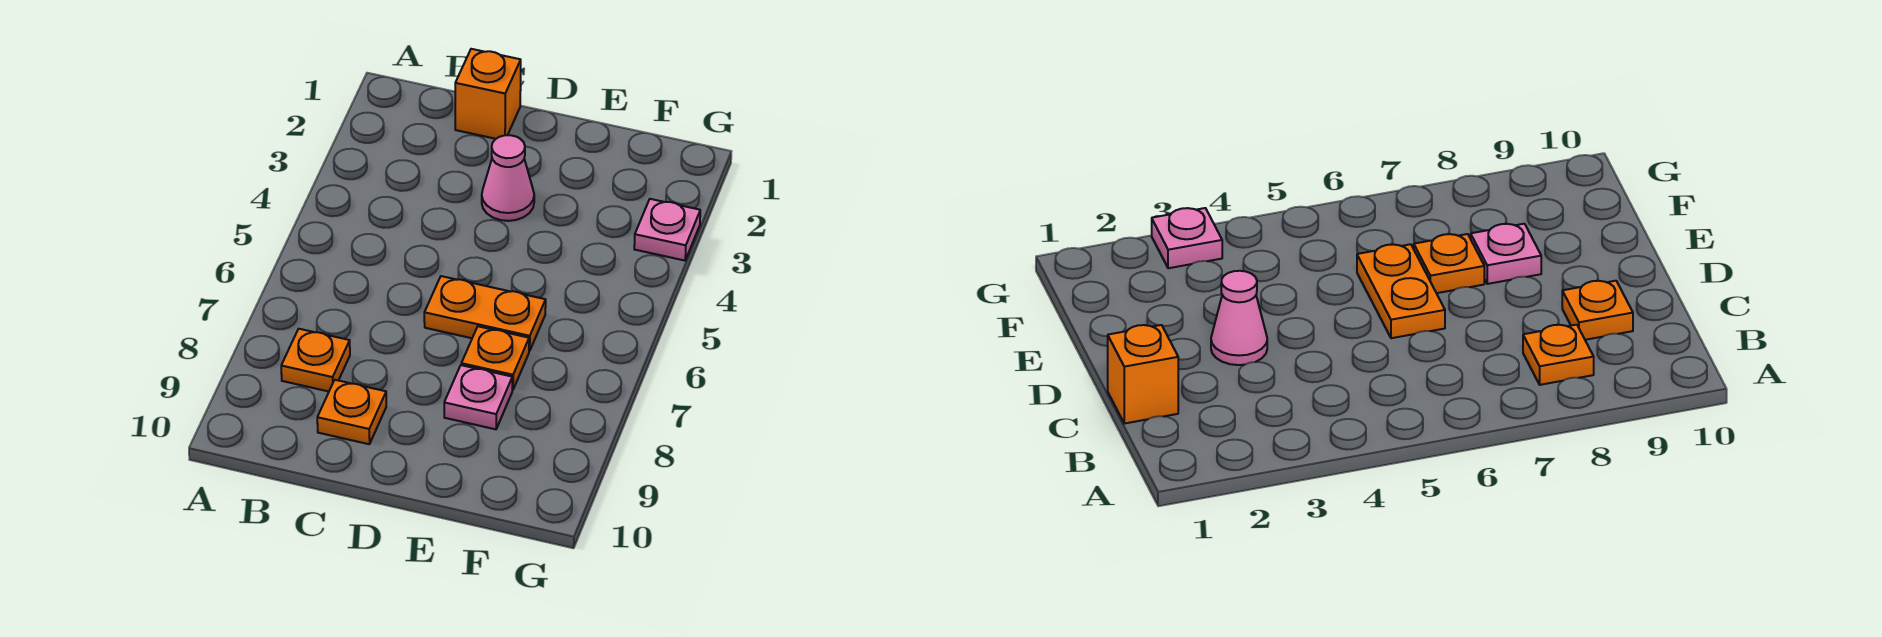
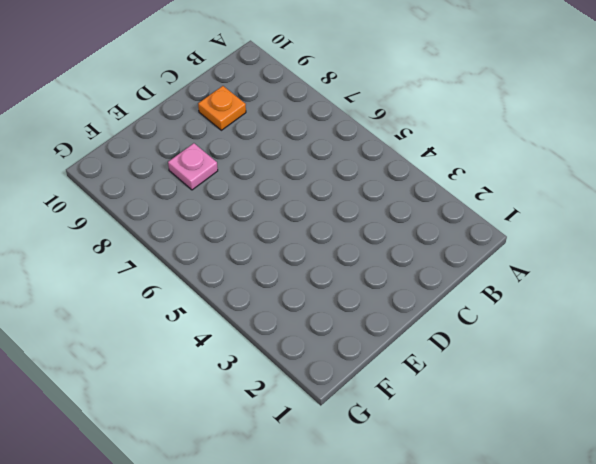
none -> orange 1x1 plate [281,329,350,391]
none -> orange 1x1 brick [455,49,521,139]

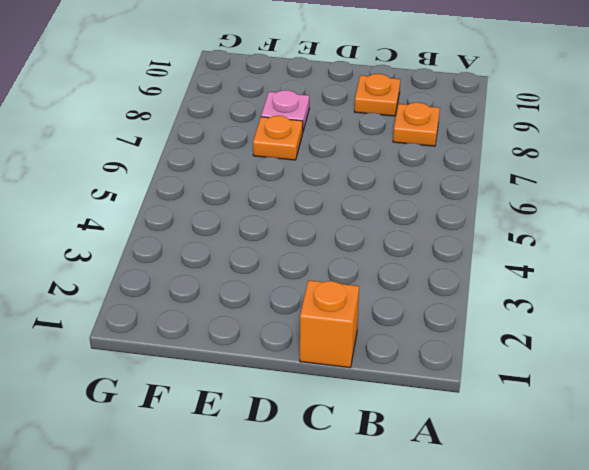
none -> pink 1x1 cone [482,135,534,221]
none -> orange 1x2 plate [424,276,546,351]

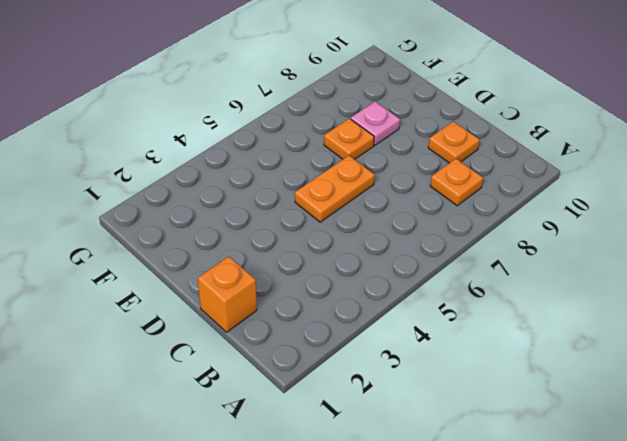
orange 1x2 plate [295,156,375,222] -> orange 1x2 plate turned to [424,276,546,351]
none -> pink 1x1 cone [482,135,534,221]
none -> pink 1x1 plate [634,199,700,261]

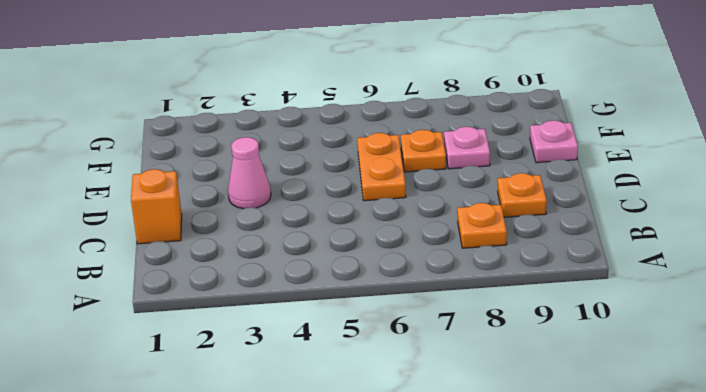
pink 1x1 plate [530,121,578,163] -> pink 1x1 plate moved to [634,199,700,261]

